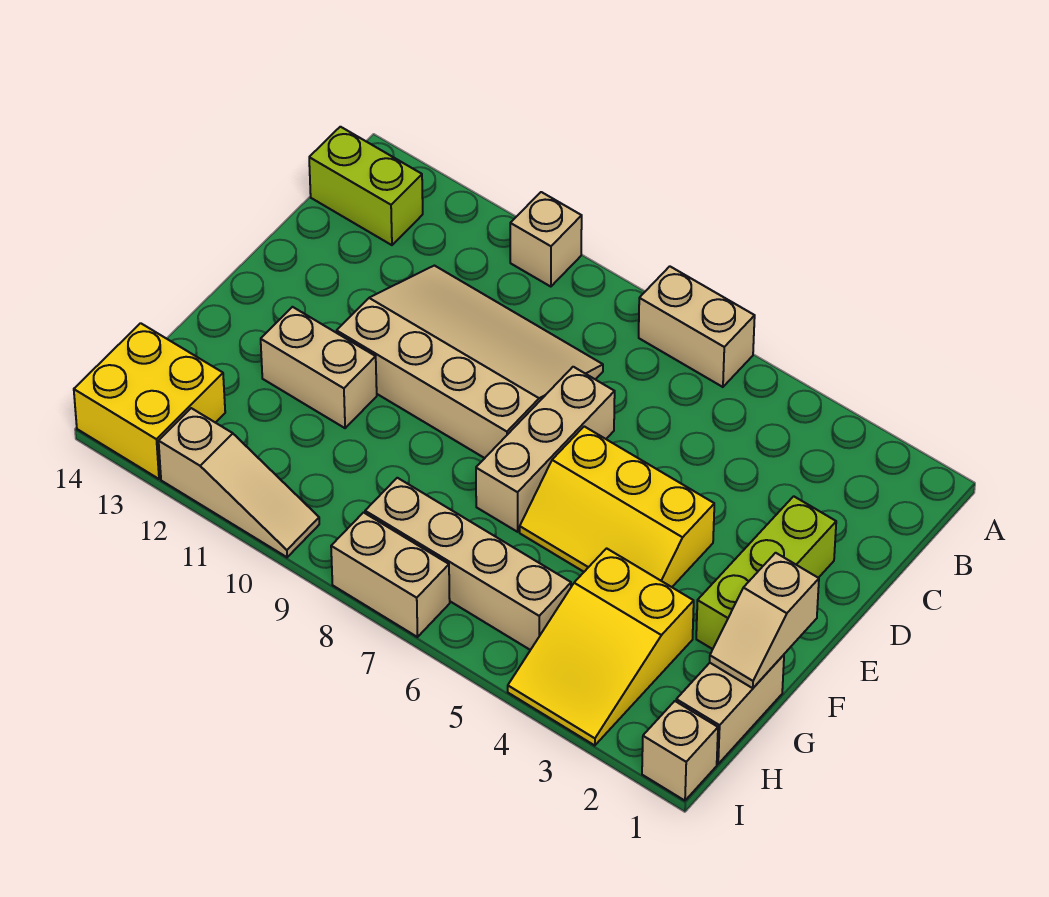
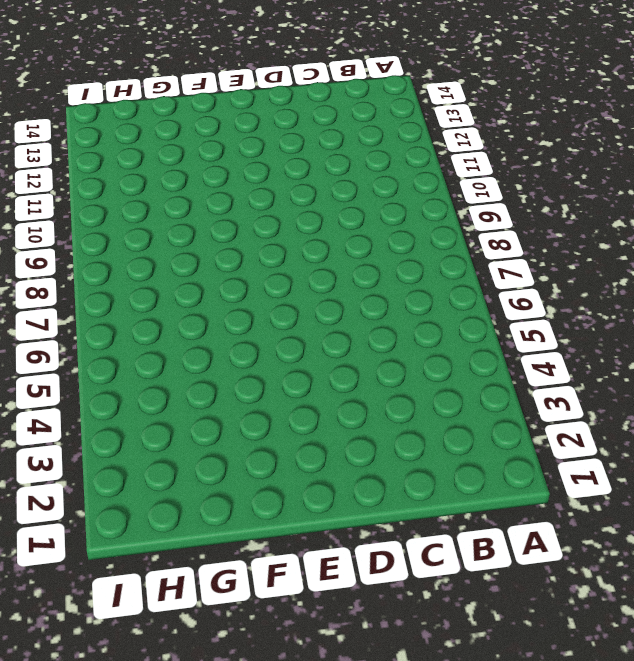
none -> tan 1x2 brick [639,266,755,387]
none -> tan 1x1 brick [510,192,582,287]
none -> lime 1x2 brick [309,127,423,245]

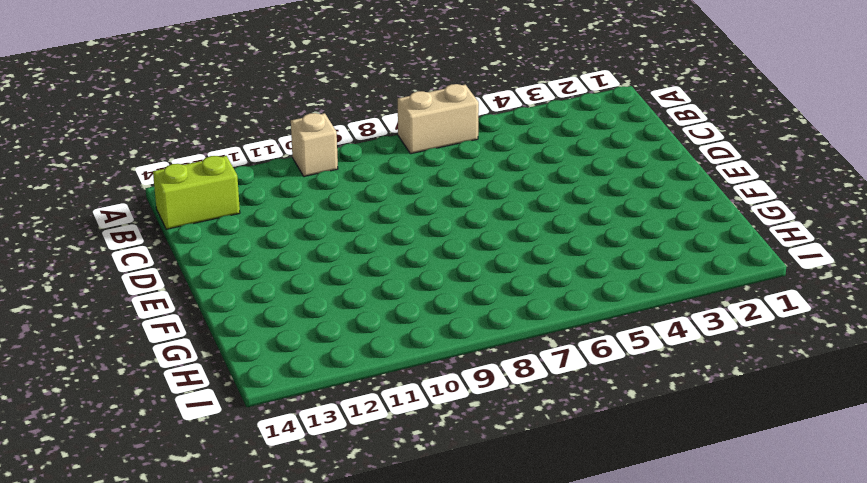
none -> tan 3x4 slope [337,266,603,458]
none -> lime 1x3 brick [696,496,836,649]
none -> tan 1x3 brick [476,367,615,532]

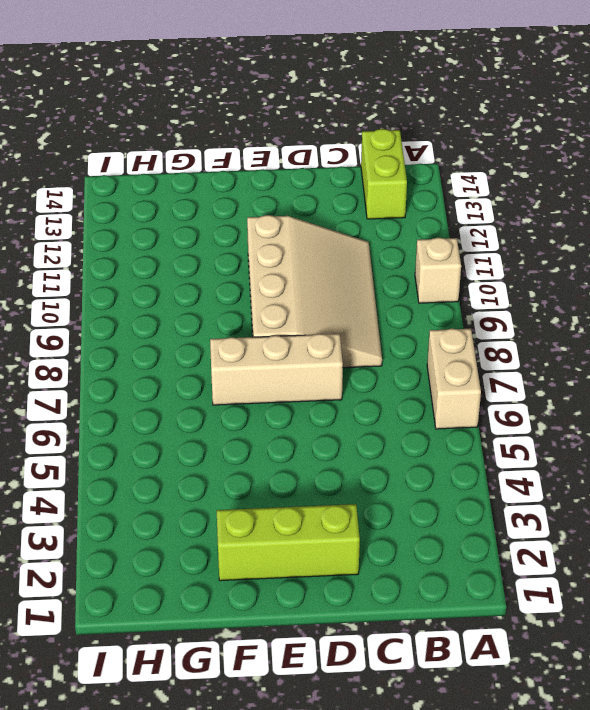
none -> yellow 2x3 slope [520,426,714,587]
none -> tan 1x2 brick [261,307,377,428]
none -> tan 1x2 brick [676,655,784,764]

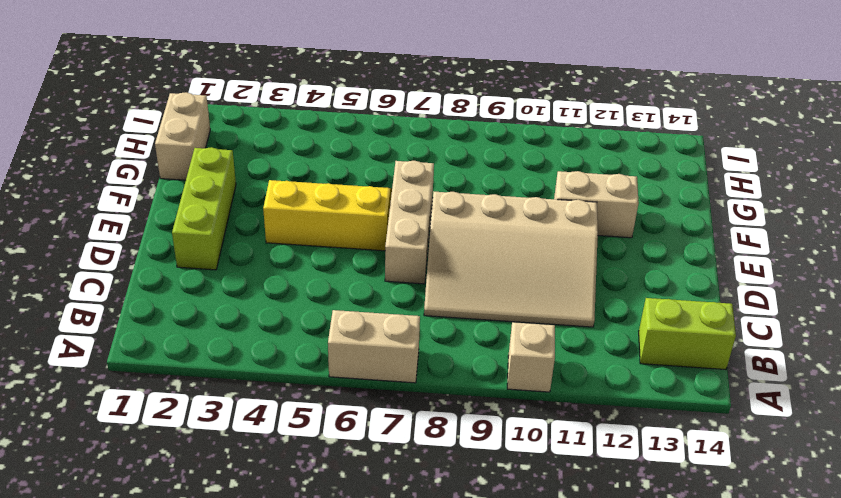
none -> yellow 2x3 slope [508,548,694,746]
none -> tan 1x4 brick [365,478,571,650]
none -> yellow 2x2 brick [74,323,225,479]

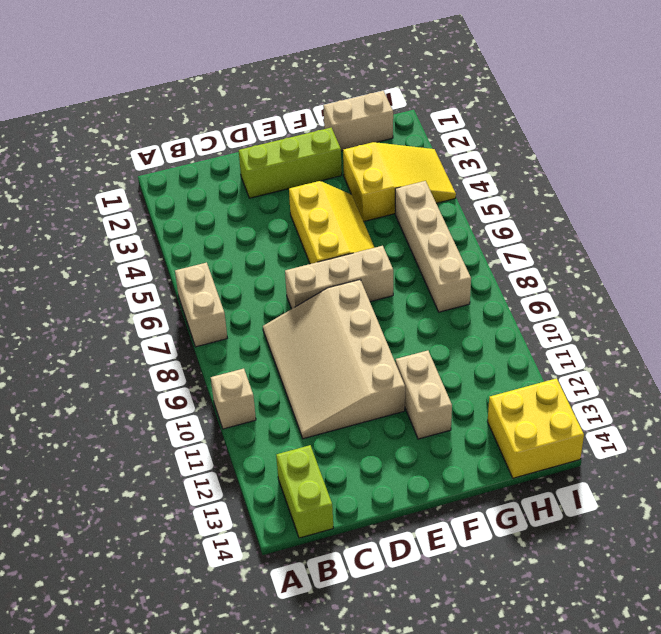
none -> tan 1x1 brick [642,701,718,801]
none -> tan 1x2 brick [331,513,450,637]
none -> tan 1x3 slope [159,408,319,557]

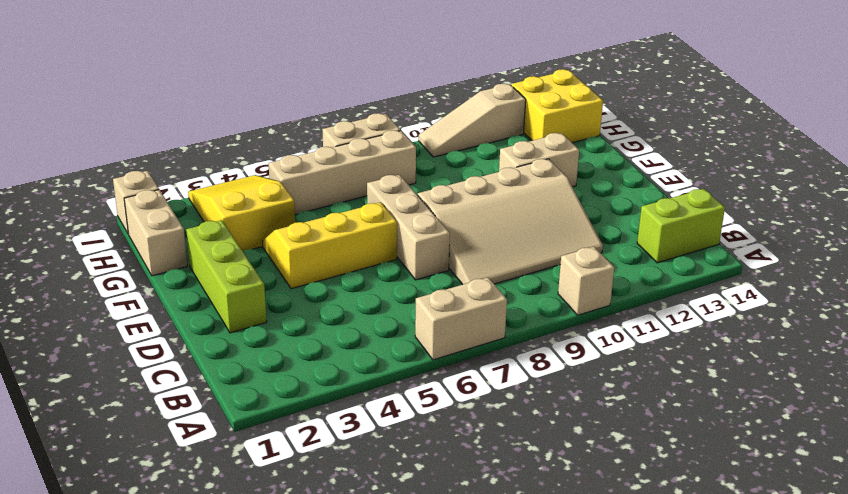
none -> tan 1x2 slope [710,553,819,688]

